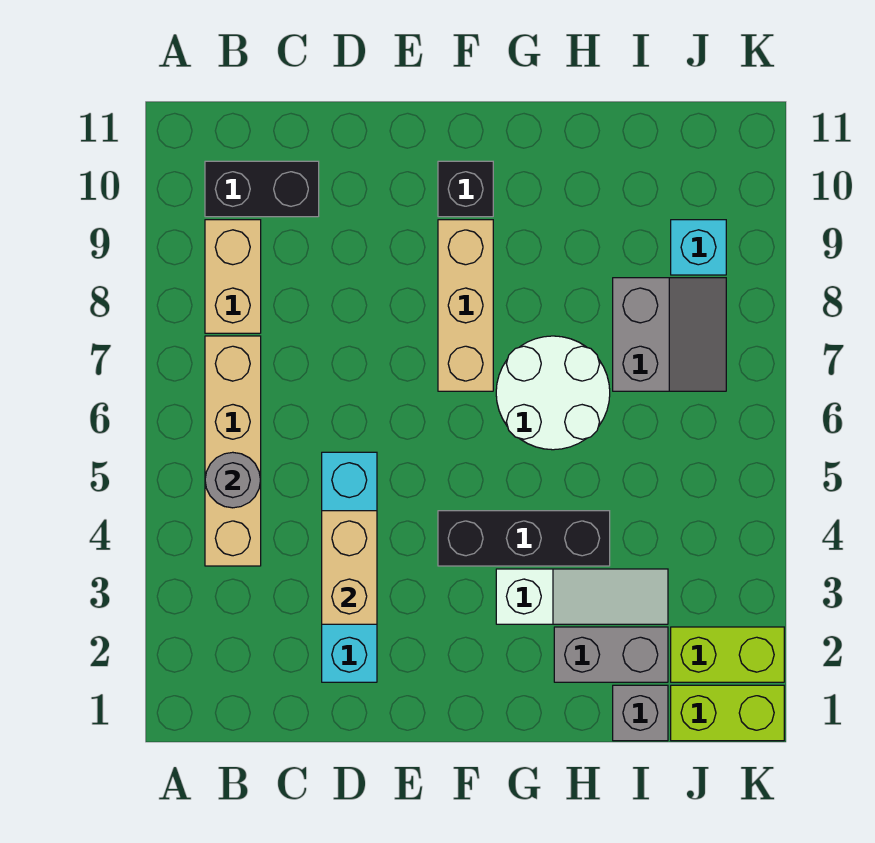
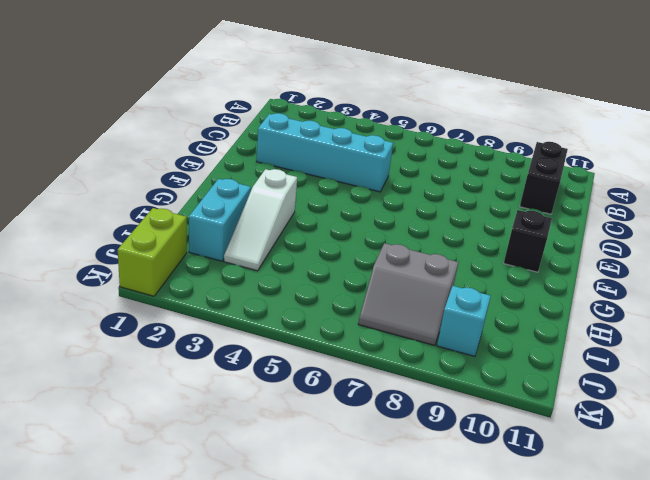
cyan 1x2 brick [189,179,251,261] -> grey 1x2 brick [554,627,668,682]
none -> tan 1x4 brick [205,336,261,566]
none -> tan 1x2 brick [205,220,261,333]
none -> black 1x3 brick [438,511,610,566]

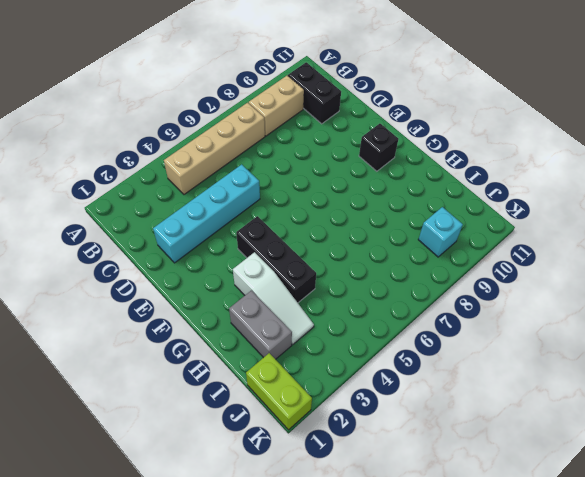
none -> tan 1x3 brick [438,220,493,391]
none -> white 2x2 round brick [496,336,610,450]
none -> grey 1x1 brick [613,685,668,741]

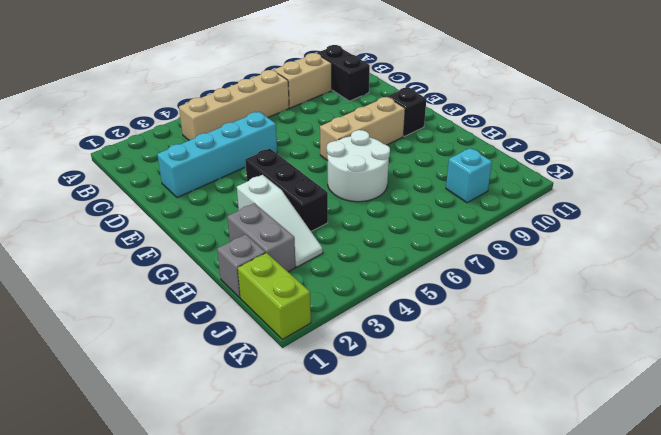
none -> grey 2x2 slope [613,278,726,391]
none -> lime 1x2 brick [671,627,784,682]
none -> grey 1x1 round brick [205,452,261,508]

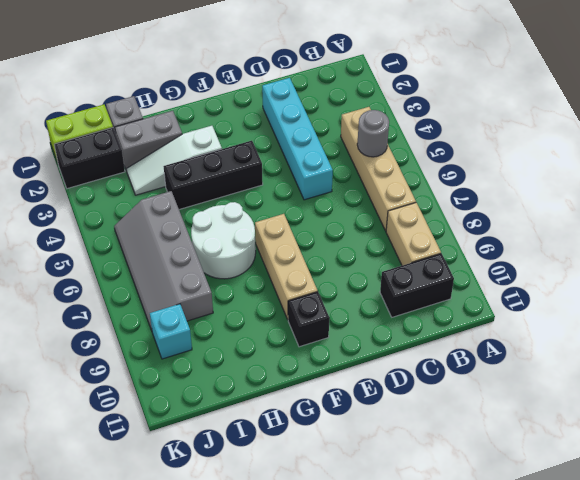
grey 2x4 slope [114,191,213,330] -> grey 2x2 slope [613,278,726,391]
black 1x2 brick [54,128,125,189] -> lime 1x2 brick [671,627,784,682]
none -> tan 1x2 brick [322,511,377,624]

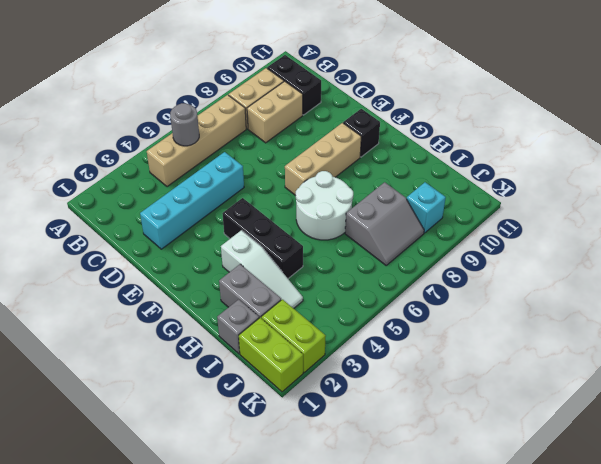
tan 1x2 brick [247,81,303,143] -> tan 1x2 brick moved to [322,511,377,624]

